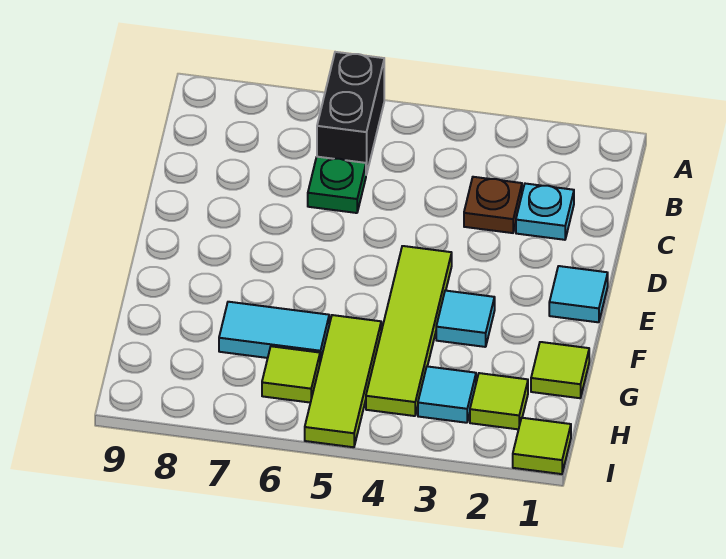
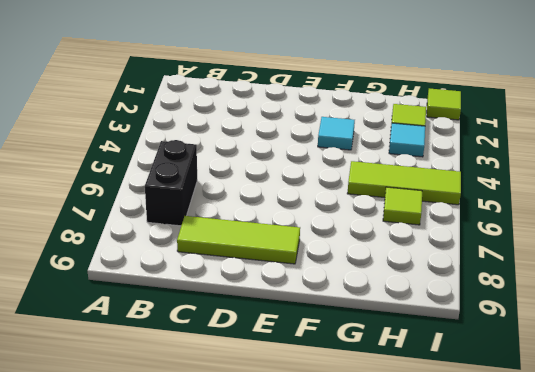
black 1x2 brick [145,140,197,226] -> black 1x2 brick turned to [317,52,384,175]
lime 1x3 tile [177,216,300,264] -> none
none -> cyan 1x1 plate [516,184,574,240]
none -> brown 1x1 plate [464,177,522,233]
none -> green 1x1 plate [308,157,366,213]

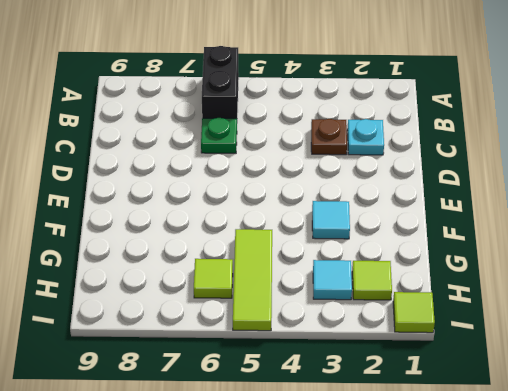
none -> cyan 1x1 tile [549,266,608,322]
none -> lime 1x4 tile [366,246,452,416]
none -> lime 1x1 tile [531,342,589,398]

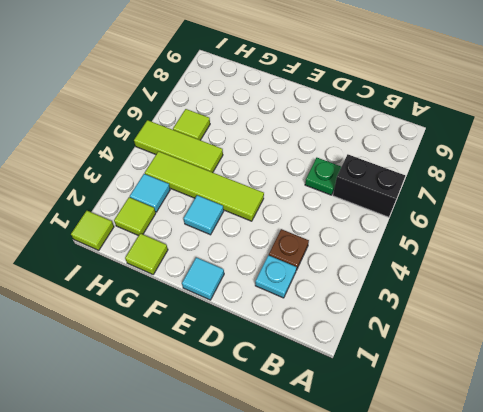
none -> cyan 1x2 tile [219,302,329,362]

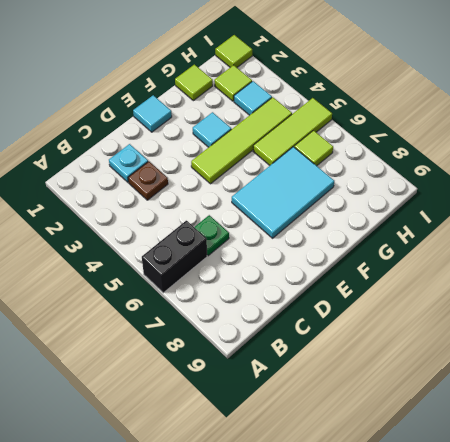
cyan 2x3 tile [232,147,334,238] -> cyan 1x2 tile [219,302,329,362]

